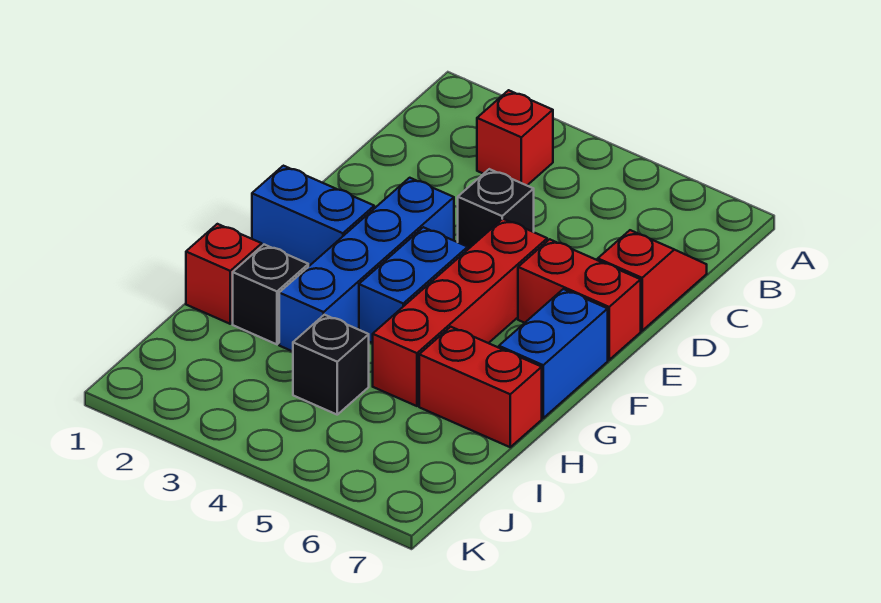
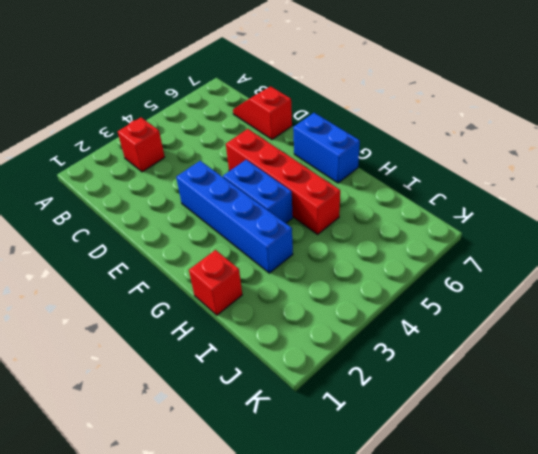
none -> black 1x1 brick [458,169,534,249]
none -> red 1x2 brick [518,239,641,360]
none -> blue 1x2 brick [252,166,374,267]

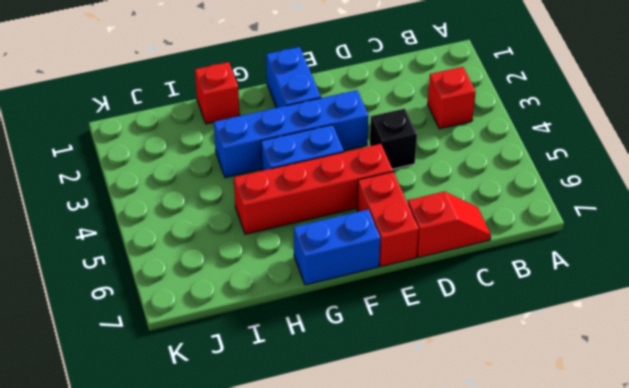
none -> black 1x1 brick [233,245,308,344]
none -> red 1x2 brick [419,327,542,447]
none -> black 1x1 brick [293,315,369,415]

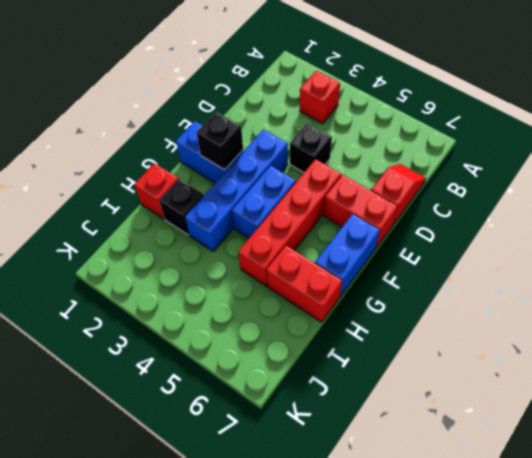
black 1x1 brick [197,112,243,170] -> black 1x1 brick moved to [293,315,369,415]

